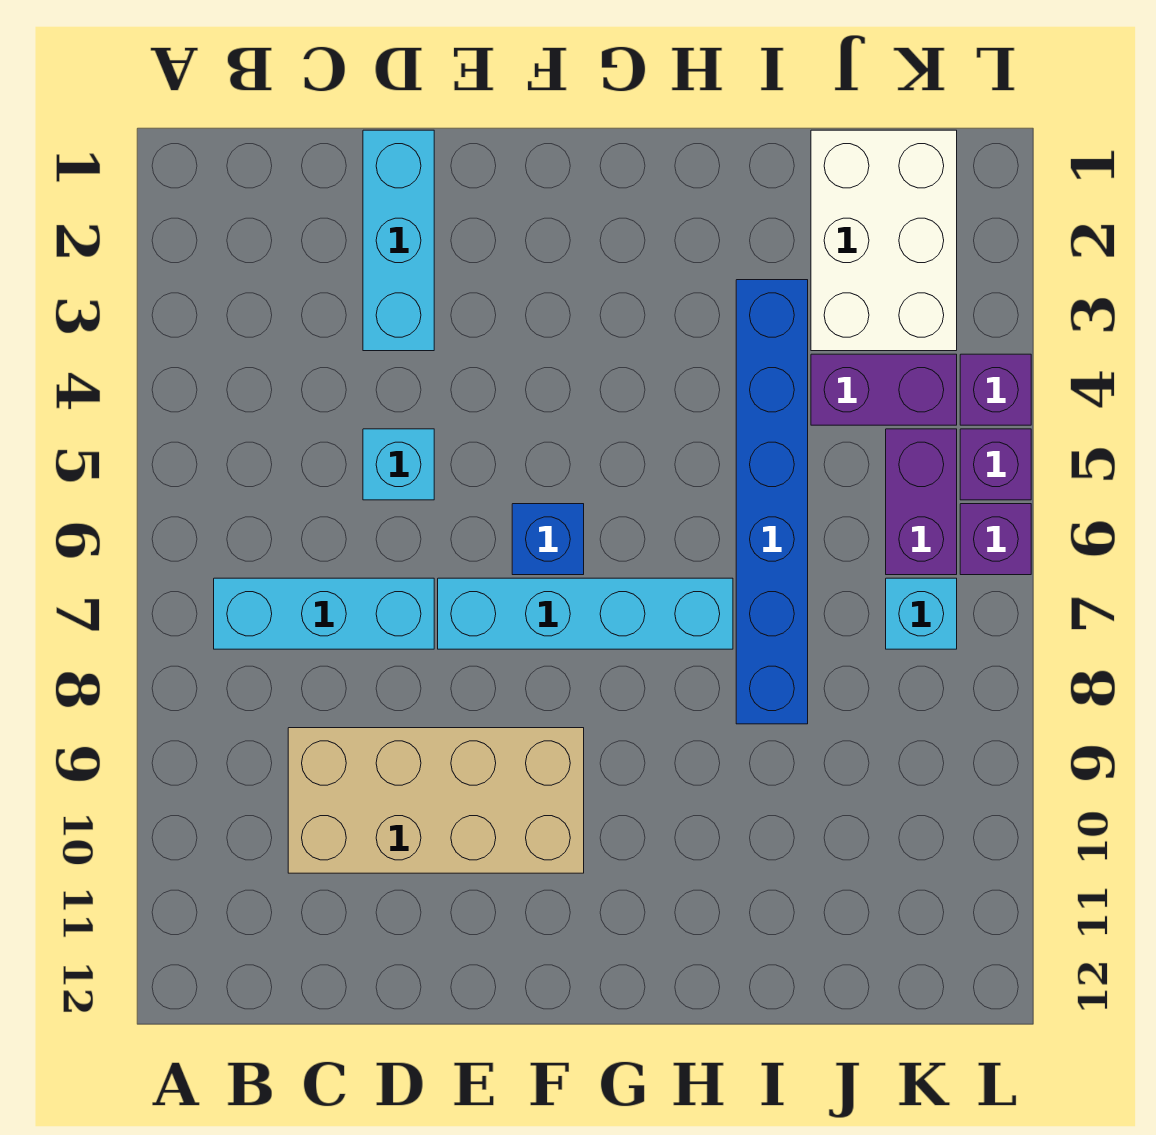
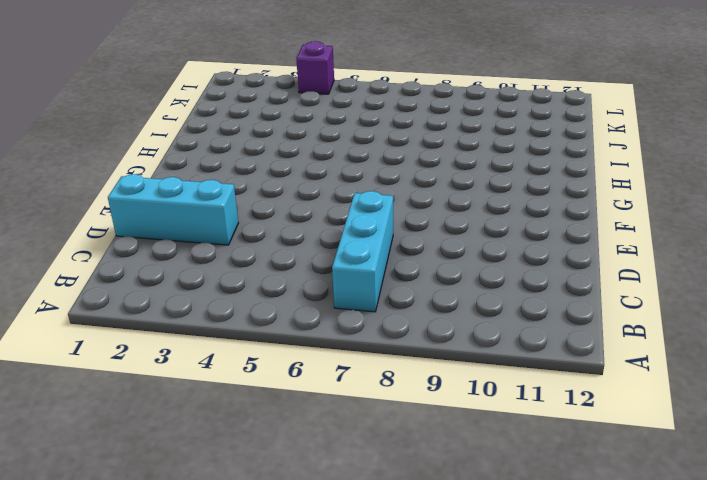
none -> tan 2x4 brick [288,728,584,873]
none -> cyan 1x1 brick [363,429,434,500]
none -> cyan 1x4 brick [438,578,733,649]

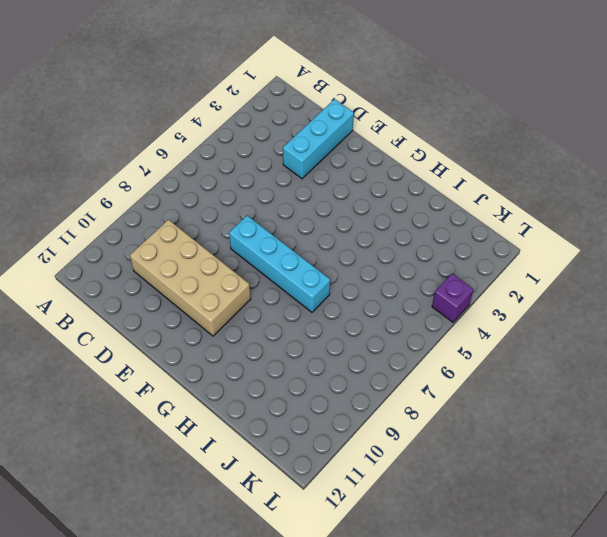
none -> cyan 1x3 brick [214,578,434,649]
none -> cyan 1x1 brick [363,429,434,500]
none -> blue 1x1 brick [512,504,584,575]

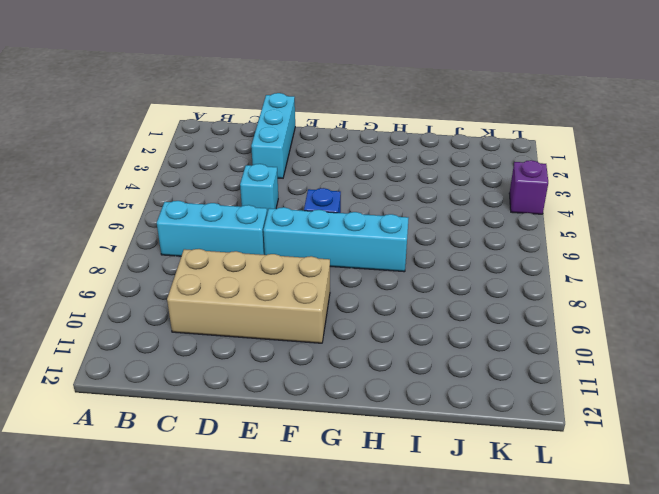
none -> blue 1x6 brick [736,280,808,724]
none -> white 2x3 brick [811,130,957,351]
none -> purple 1x2 brick [811,354,957,425]

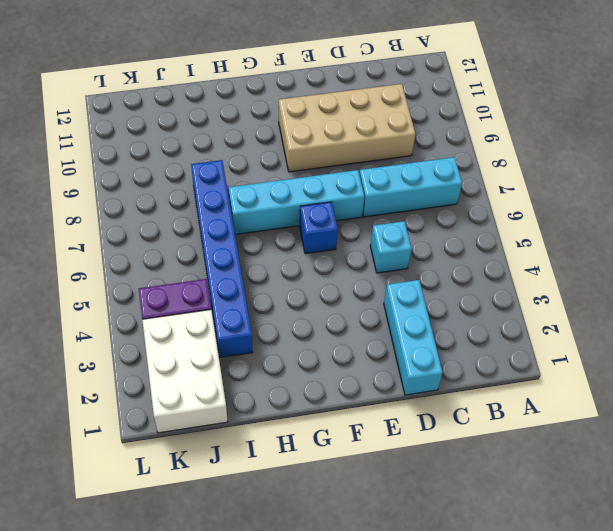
none -> purple 1x2 brick [886,429,957,575]
none -> cyan 1x1 brick [886,578,957,649]
none -> purple 1x1 brick [960,354,1031,425]

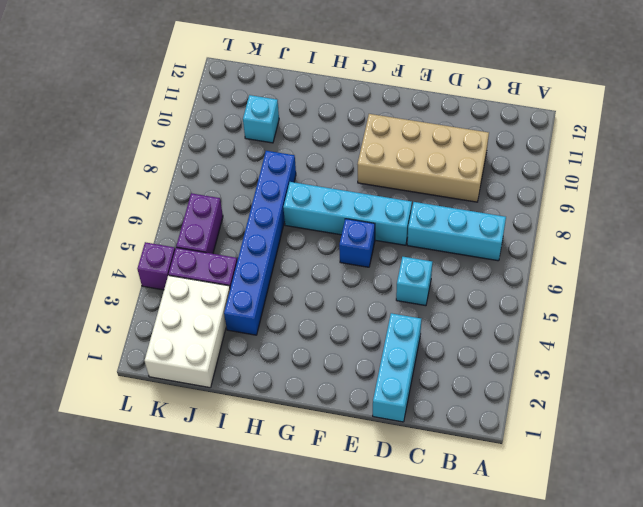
cyan 1x1 brick [243,95,279,143] -> cyan 1x1 brick moved to [886,578,957,649]
none -> purple 1x1 brick [960,429,1031,500]
none -> purple 1x1 brick [960,504,1031,575]

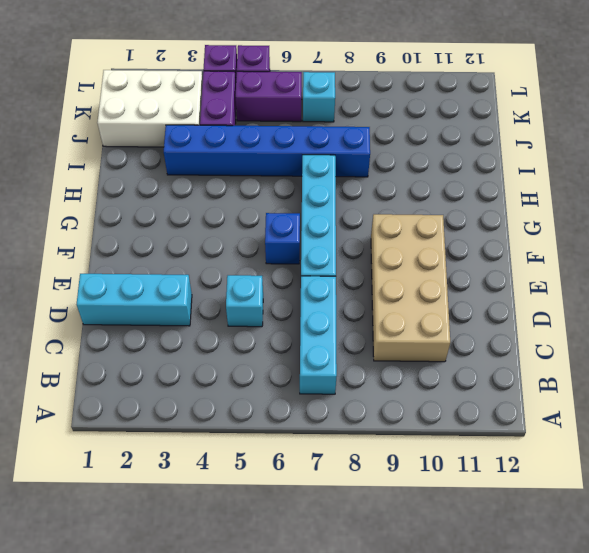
none -> purple 1x1 brick [960,504,1031,575]

